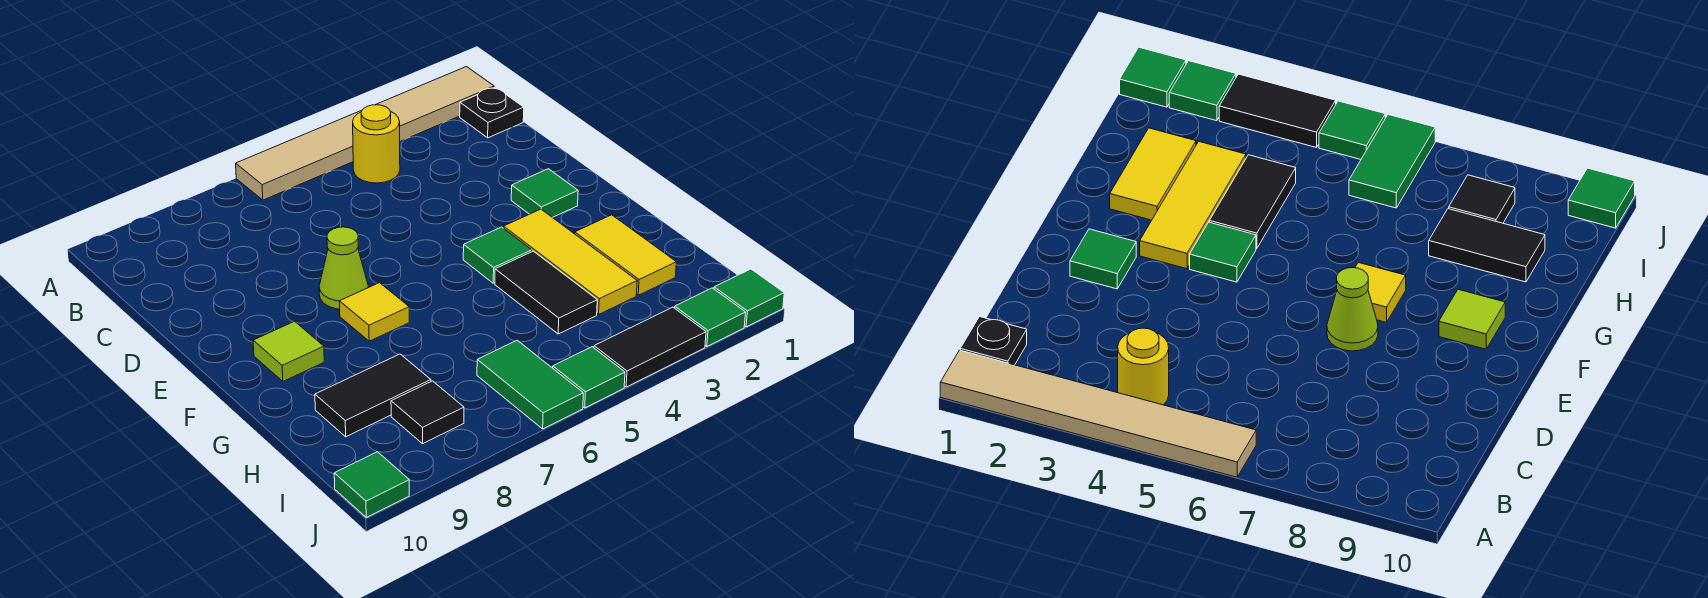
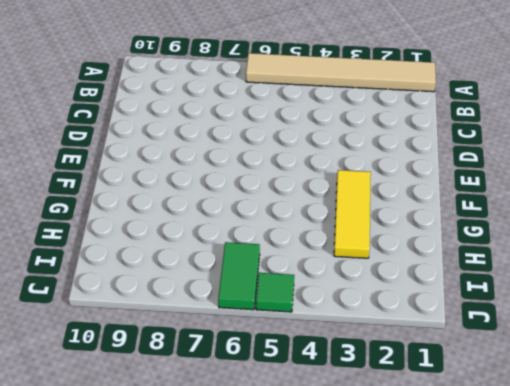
none -> black 1x1 plate [460,87,524,138]
none -> yellow 1x1 round brick [353,105,400,183]
none -> green 1x1 tile [511,169,578,218]

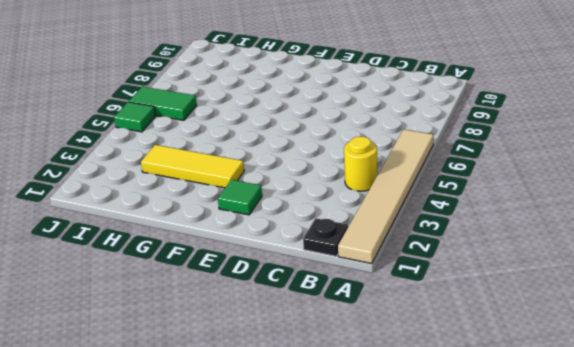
none -> lime 1x1 cone [319,227,368,309]
none -> green 1x1 tile [463,227,532,283]
none -> yellow 1x1 tile [340,283,409,341]

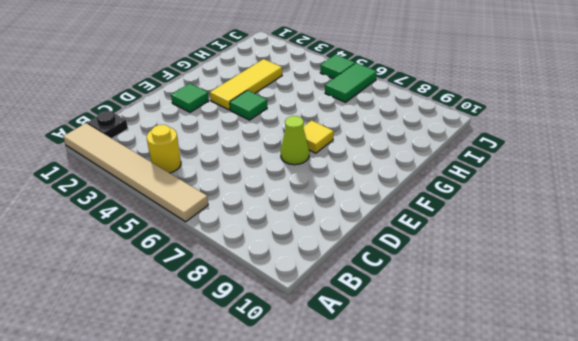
none -> lime 1x1 tile [253,321,324,381]
none -> yellow 1x2 tile [575,215,676,295]
none -> black 1x2 tile [495,251,597,334]

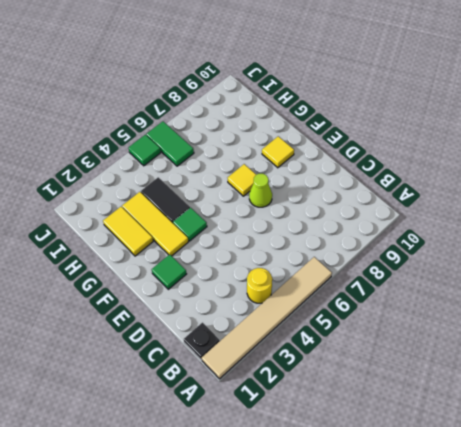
yellow 1x1 tile [262,136,294,168] -> lime 1x1 tile [253,321,324,381]
none -> black 1x2 tile [315,354,431,437]
none -> black 1x1 tile [391,381,464,444]
none -> green 1x1 tile [714,269,784,327]

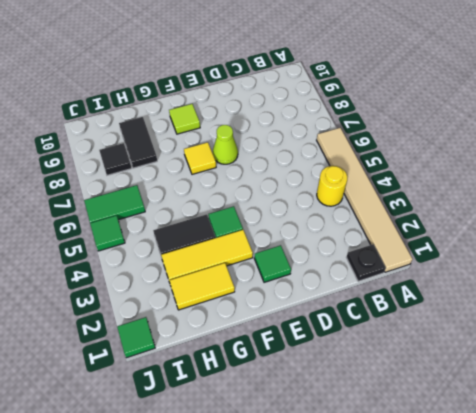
none -> green 1x1 tile [675,288,746,347]
none -> black 1x2 tile [594,307,706,387]
none -> green 1x1 tile [334,452,409,517]

